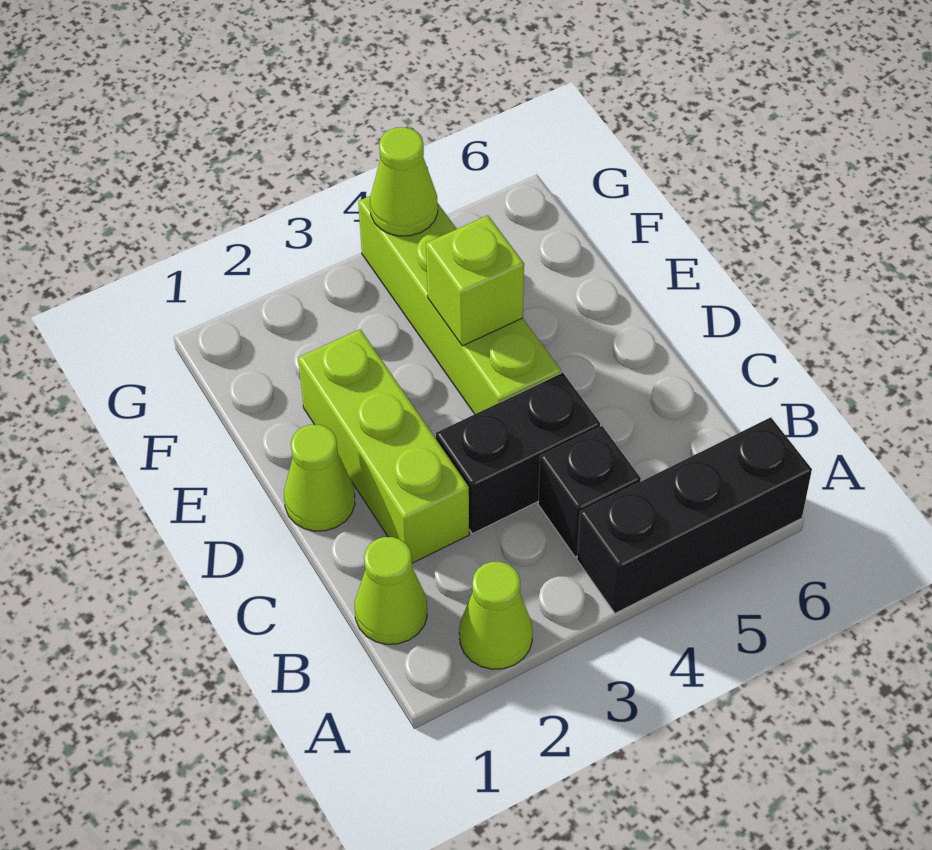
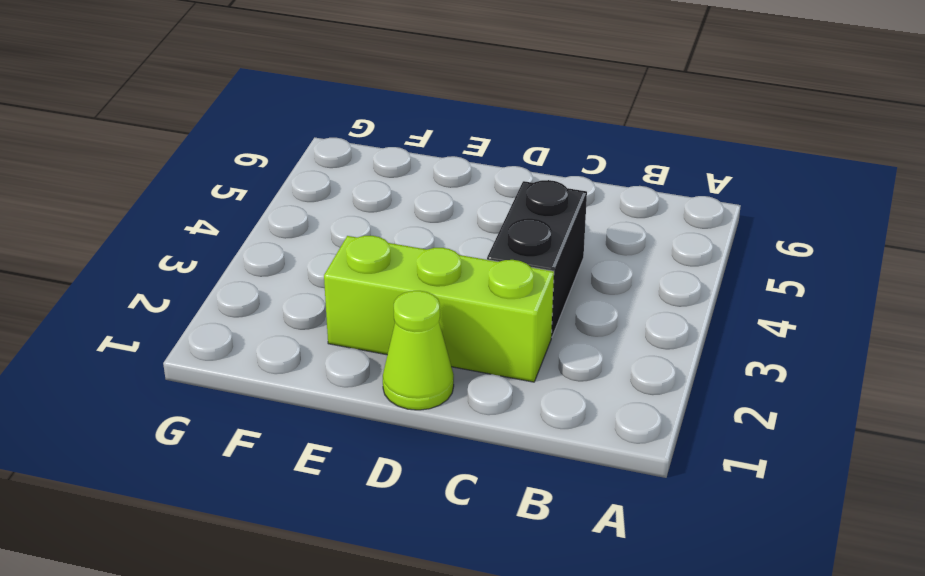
none -> lime 1x1 cone [459,562,533,669]
none -> black 1x3 brick [577,417,812,613]

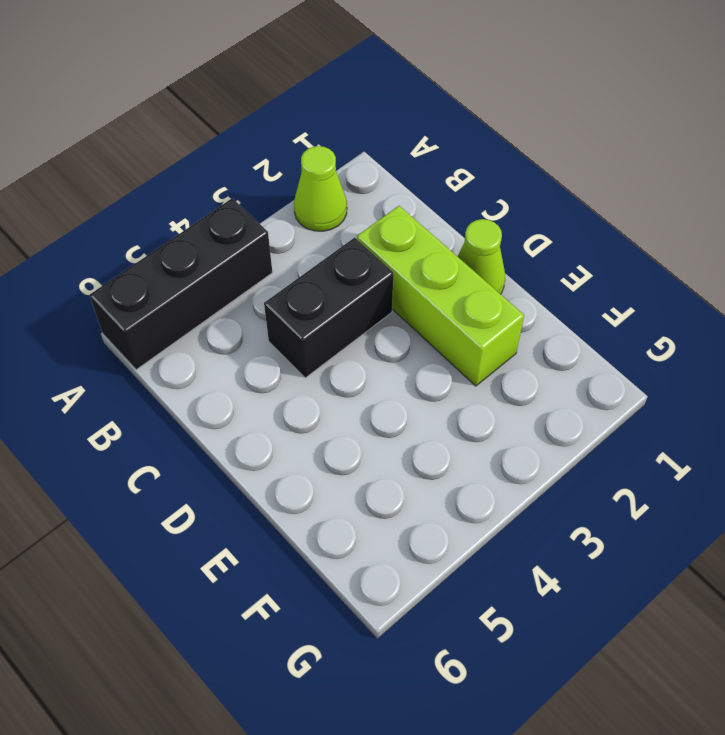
none -> lime 1x1 cone [355,537,427,644]
none -> black 1x1 brick [538,426,641,557]

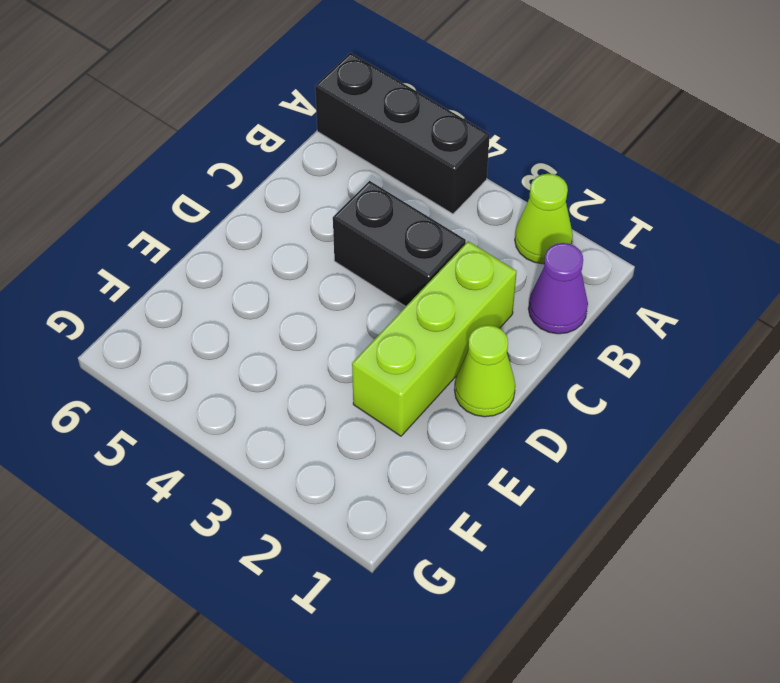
purple 1x1 cone [528,243,588,334] -> lime 1x1 cone [355,537,427,644]
none -> black 1x1 brick [538,426,641,557]
none -> lime 1x4 brick [358,196,561,414]

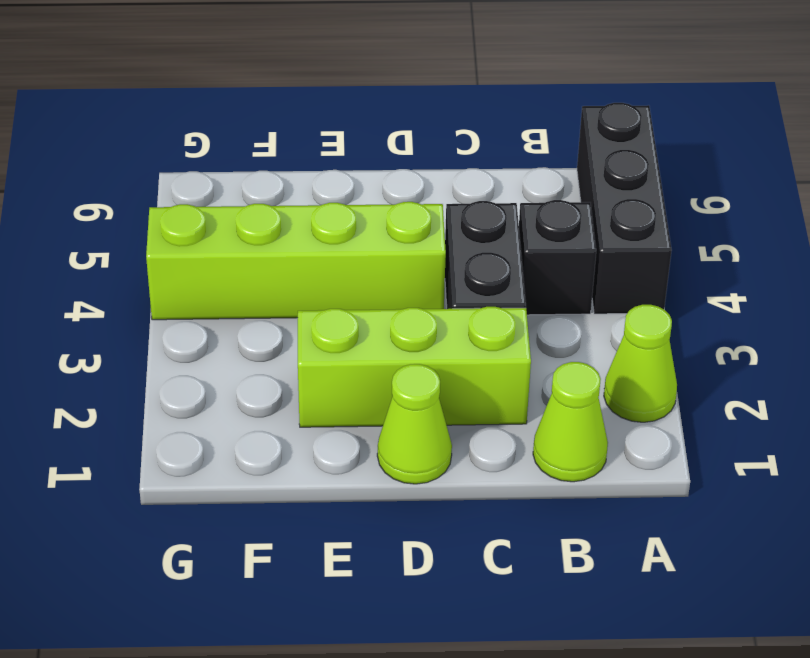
none -> lime 1x1 brick [426,215,524,346]
none -> lime 1x1 cone [370,127,438,236]

